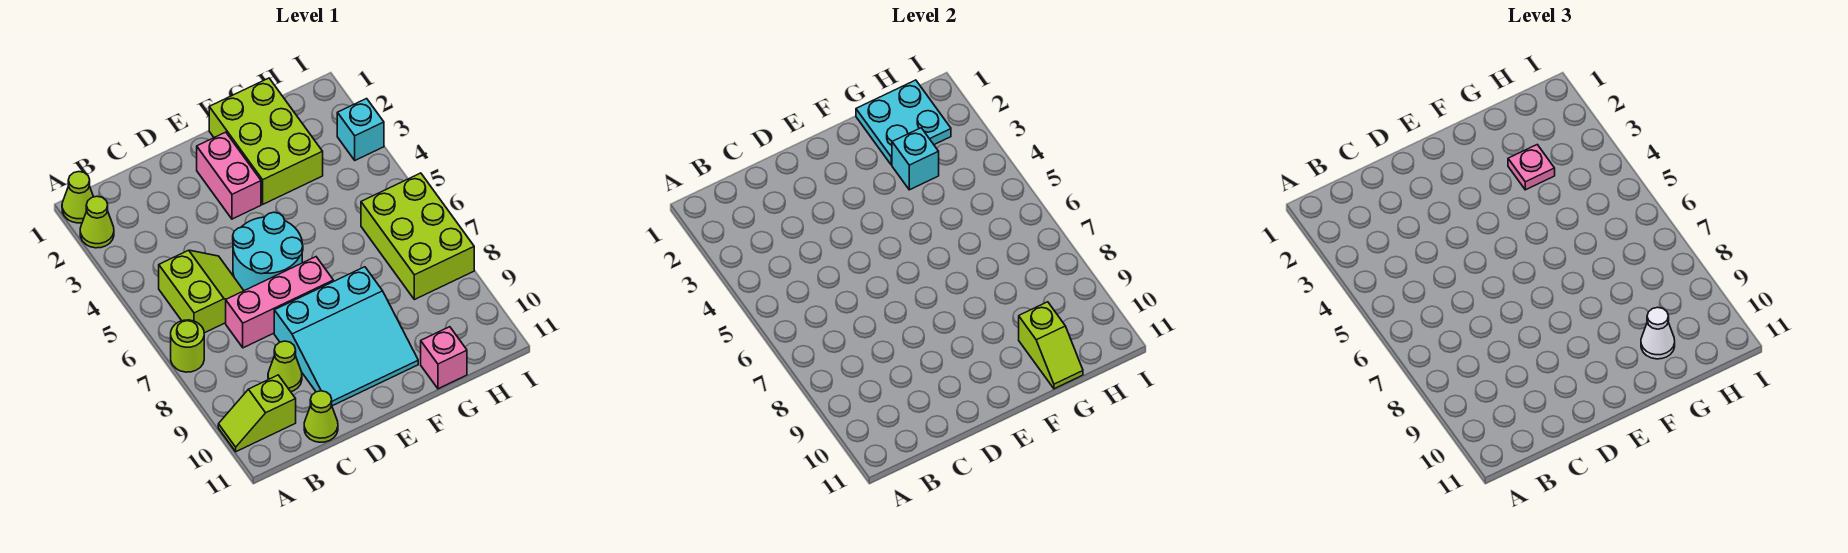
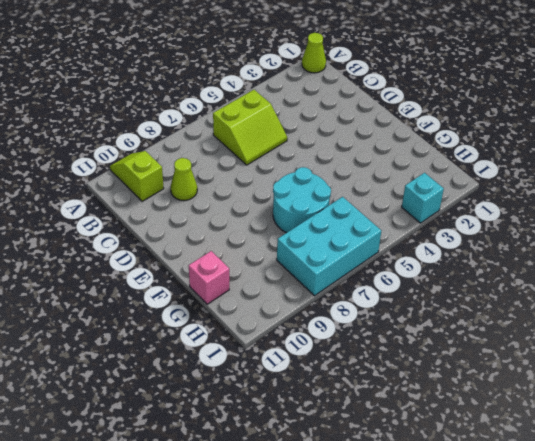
cyan 2x2 round brick [273,167,331,233] -> cyan 2x2 round brick moved to [233,212,303,291]
cyan 2x3 brick [277,197,381,296] -> lime 2x3 brick [361,173,474,300]
none -> lime 1x1 cone [80,196,114,248]
none -> lime 1x1 round brick [171,320,204,372]
none -> pink 1x3 brick [226,257,333,348]

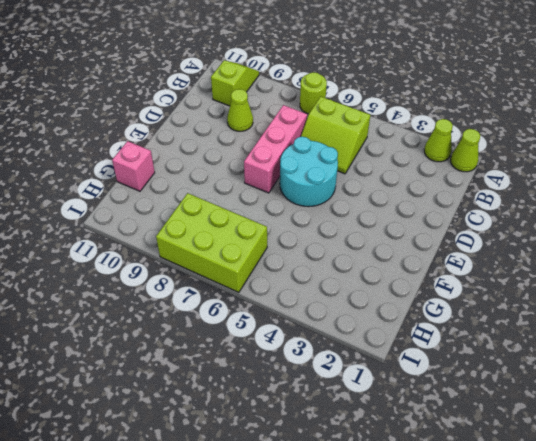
none -> lime 1x1 cone [304,391,338,442]
none -> cyan 3x3 slope [274,267,418,406]
none -> pink 1x2 brick [197,132,261,219]

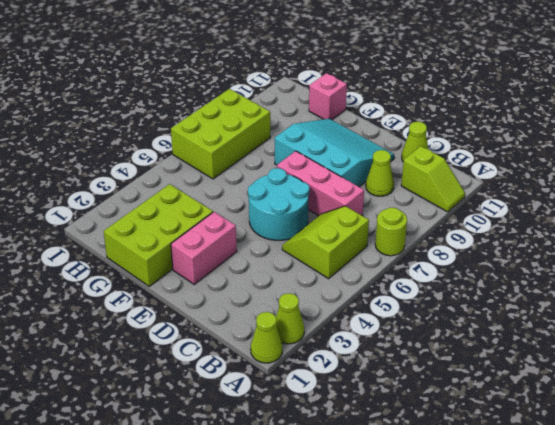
none -> cyan 1x1 brick [337,99,384,160]
none -> cyan 2x2 plate [856,80,951,165]
none -> cyan 1x1 brick [892,128,939,190]

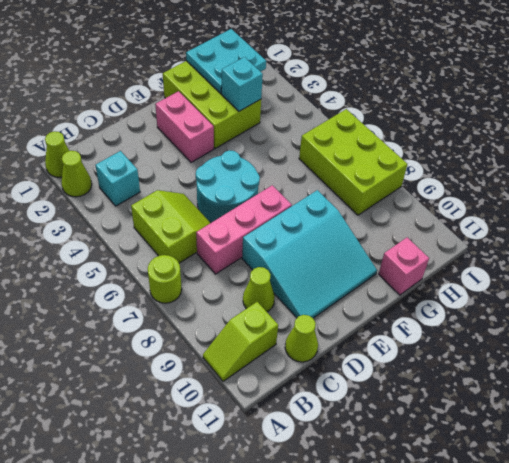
cyan 1x1 brick [95,151,140,206] -> cyan 1x1 brick moved to [337,99,384,160]
none -> lime 1x2 slope [1019,302,1083,389]
none -> pink 1x1 plate [1508,145,1555,190]
none -> white 1x1 cone [1641,307,1675,359]

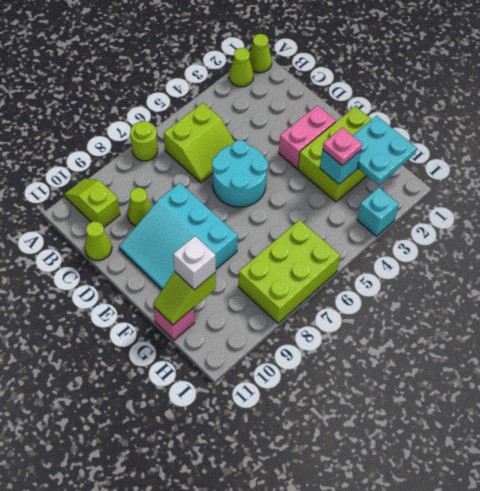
white 1x1 brick [173,236,216,290] -> white 1x1 cone [1641,307,1675,359]
none -> pink 1x3 brick [226,257,333,348]

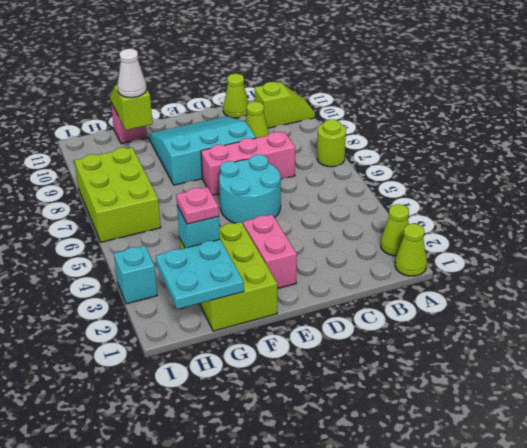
none -> lime 2x2 slope [159,250,244,333]

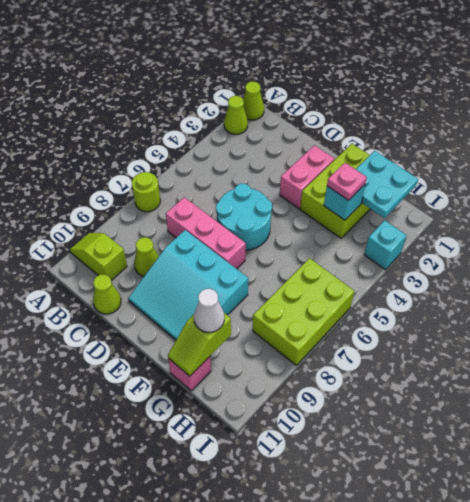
none -> lime 2x2 slope [159,250,244,333]

